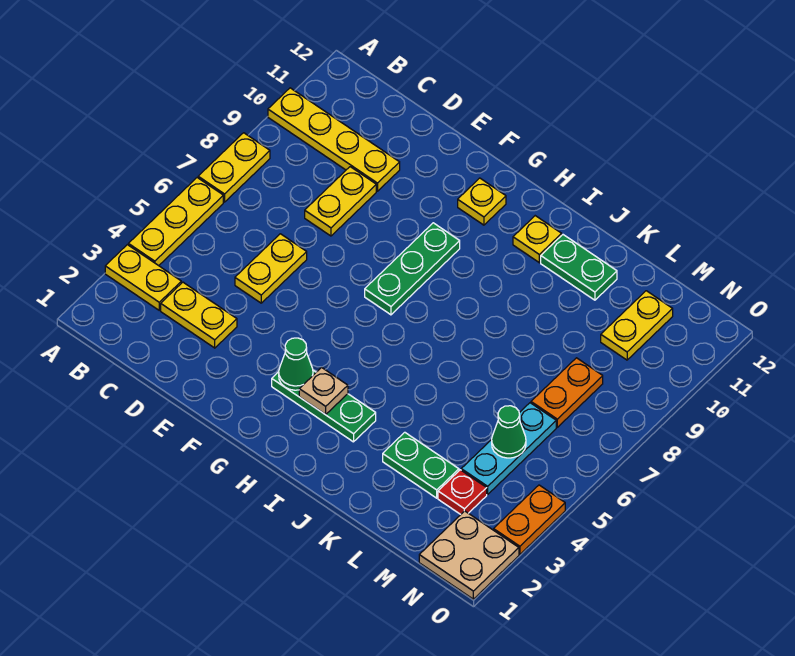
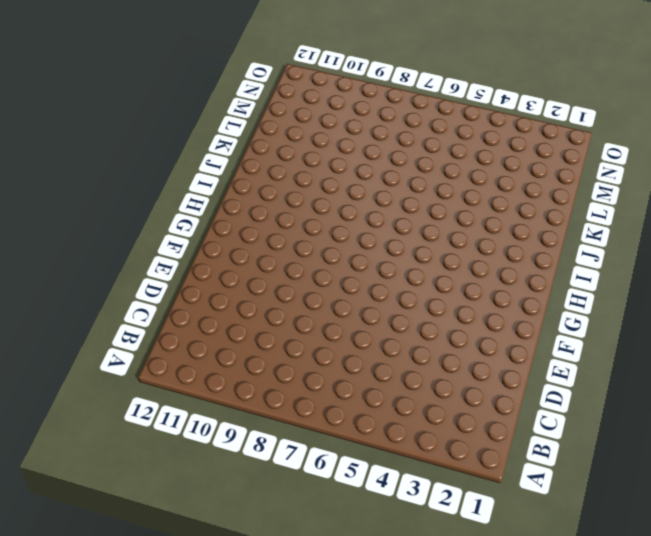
none -> yellow 1x2 plate [105,245,181,310]
none -> yellow 1x3 plate [128,178,223,266]
none -> yellow 1x2 plate [198,133,270,202]

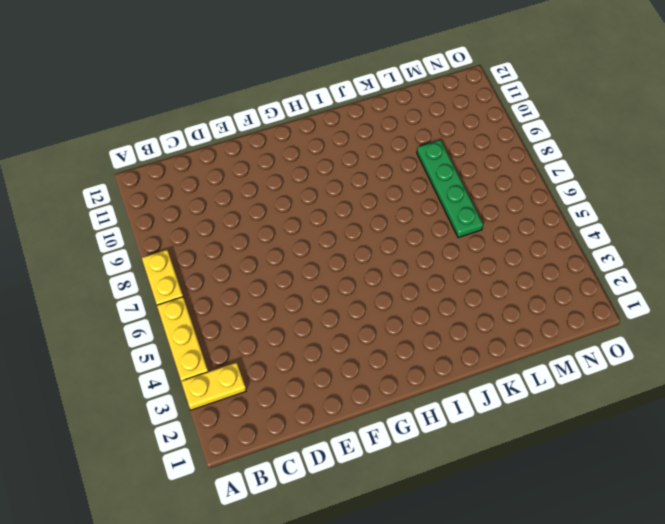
green 1x4 plate [417,140,483,238] -> none
none -> yellow 1x4 plate [268,88,400,191]
none -> yellow 1x2 plate [161,282,237,348]
none -> yellow 1x2 plate [235,234,307,303]

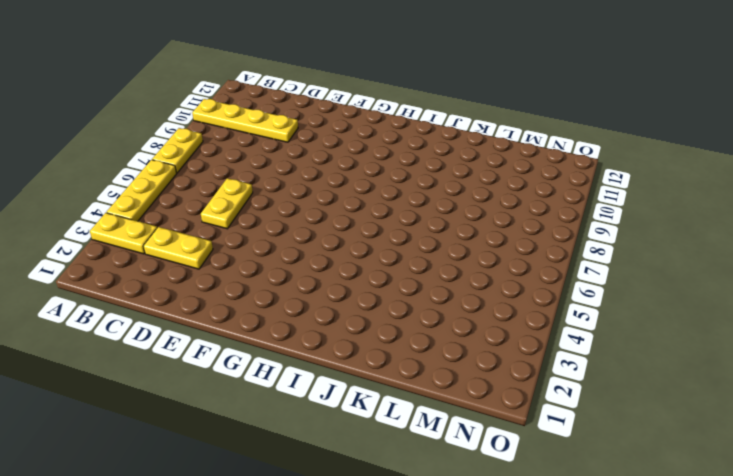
none -> yellow 1x2 plate [305,167,376,236]
none -> green 1x3 plate [272,370,376,442]
none -> green 1x3 plate [365,223,460,315]

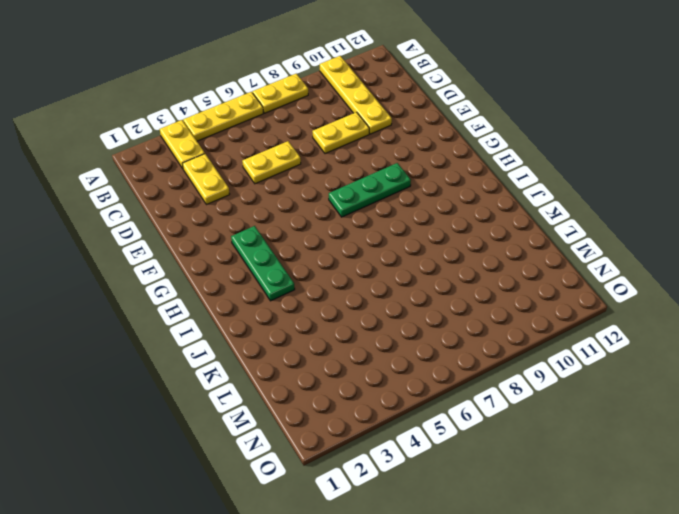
none -> yellow 1x1 plate [458,178,506,225]
none -> yellow 1x1 plate [513,216,562,263]
none -> green 1x2 plate [541,235,617,300]

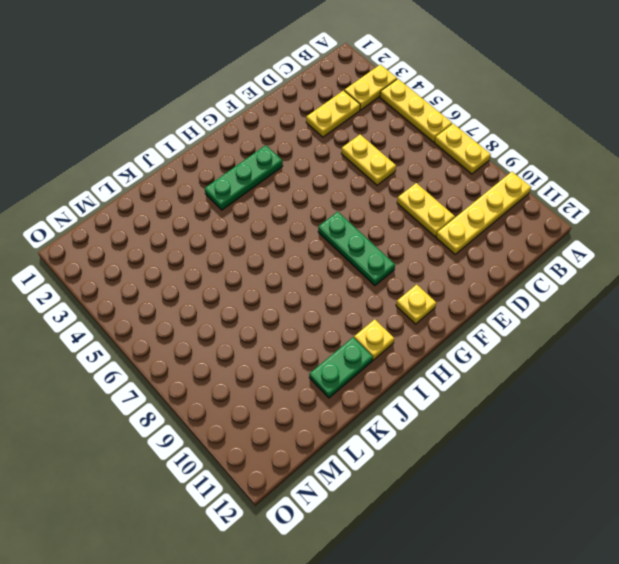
none -> green 1x2 plate [383,432,459,498]
none -> red 1x1 plate [438,470,487,514]
none -> cyan 1x3 plate [461,403,556,494]

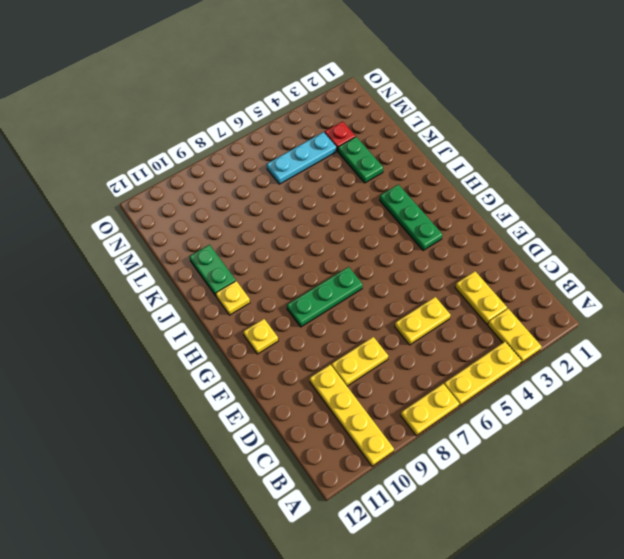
none -> orange 1x2 plate [531,358,603,427]
none -> yellow 1x2 plate [601,291,673,360]
none -> tan 2x2 plate [419,511,519,599]

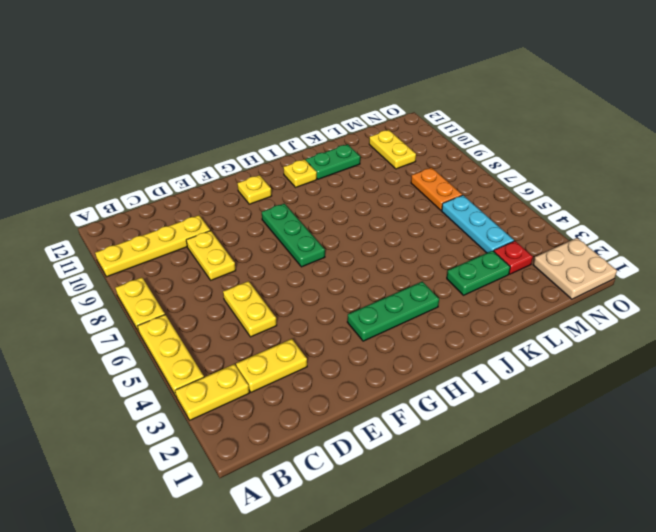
none -> orange 1x2 plate [494,485,565,554]
none -> green 1x1 cone [279,338,313,390]
none -> tan 1x1 plate [299,368,348,415]

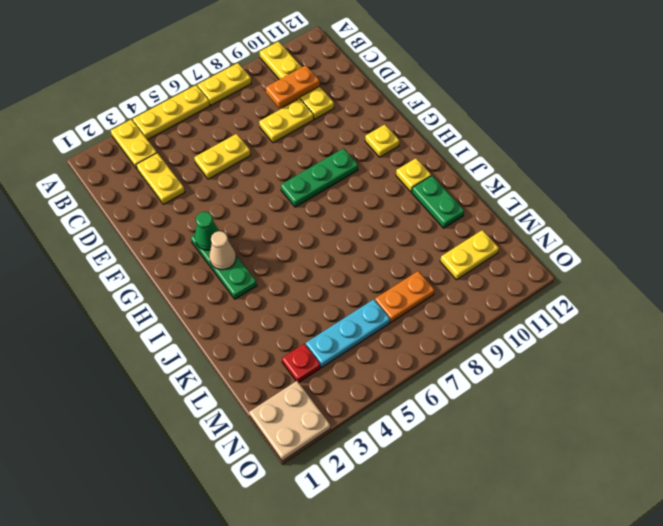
orange 1x2 plate [266,65,320,108] -> orange 1x2 plate moved to [494,485,565,554]
tan 1x1 cone [209,231,236,270] -> tan 1x1 plate [299,368,348,415]
none -> green 1x2 plate [383,432,459,498]
none -> green 1x1 cone [492,406,526,458]

